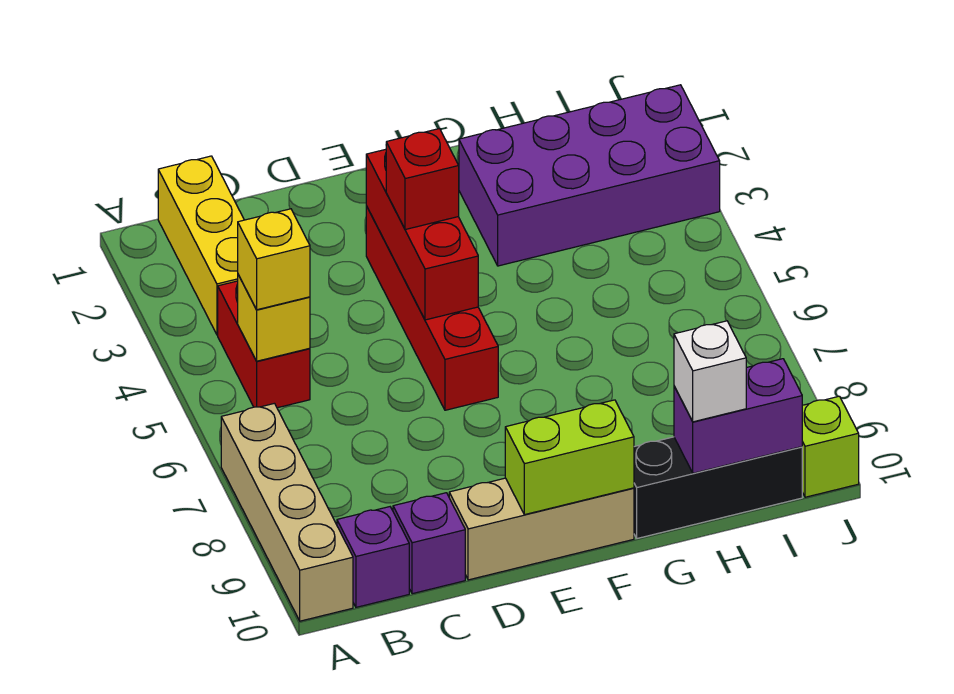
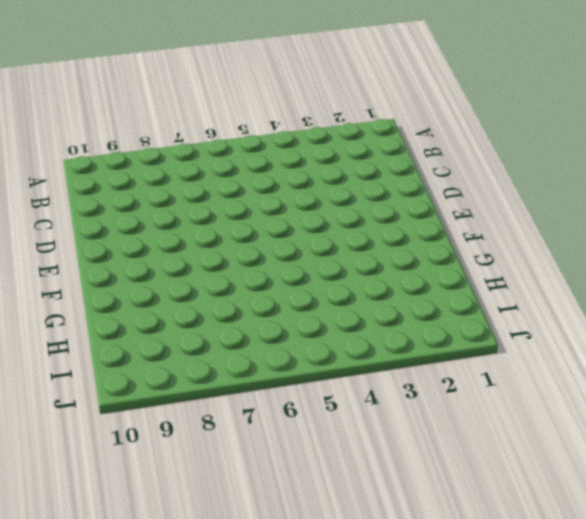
none -> tan 1x4 brick [221,403,353,621]
none -> yellow 1x3 brick [158,156,244,335]
none -> red 1x2 brick [218,281,310,408]

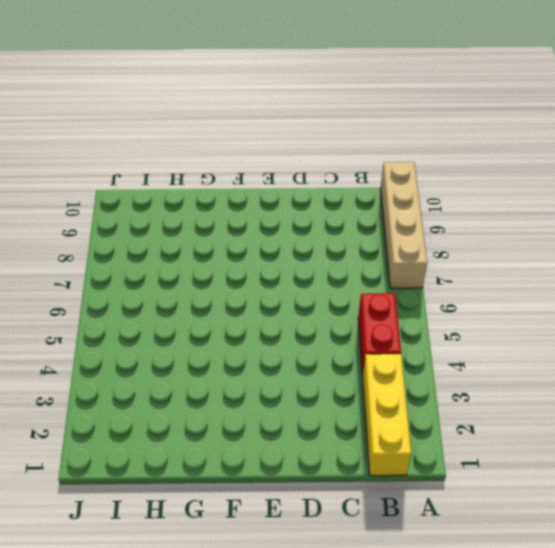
none -> purple 1x1 brick [337,507,409,607]
none -> purple 1x1 brick [393,493,465,594]
none -> tan 1x3 brick [449,478,634,580]

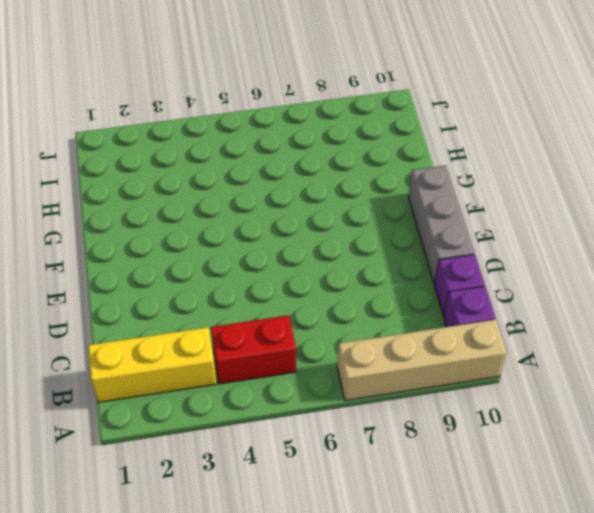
grey 1x3 brick [408,165,474,284] -> tan 1x3 brick [449,478,634,580]
none -> red 1x4 brick [366,206,498,410]
none -> purple 2x4 brick [459,85,720,266]
none -> black 1x3 brick [634,437,802,538]

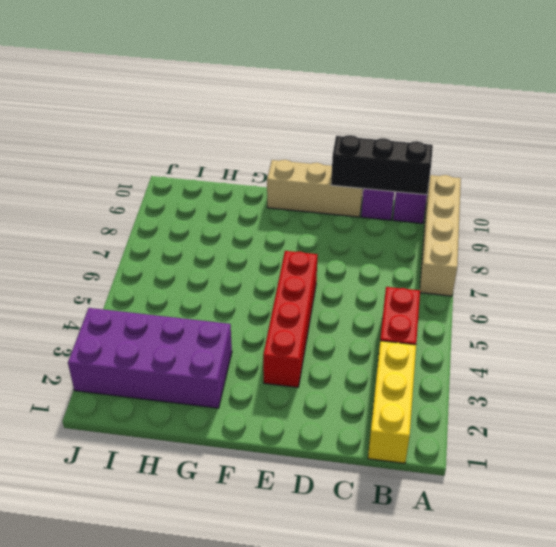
black 1x3 brick [331,135,433,195] -> black 1x3 brick moved to [634,437,802,538]
none -> lime 1x1 brick [802,396,859,497]
none -> yellow 1x1 brick [238,275,310,361]
none -> red 1x3 brick [366,149,478,320]

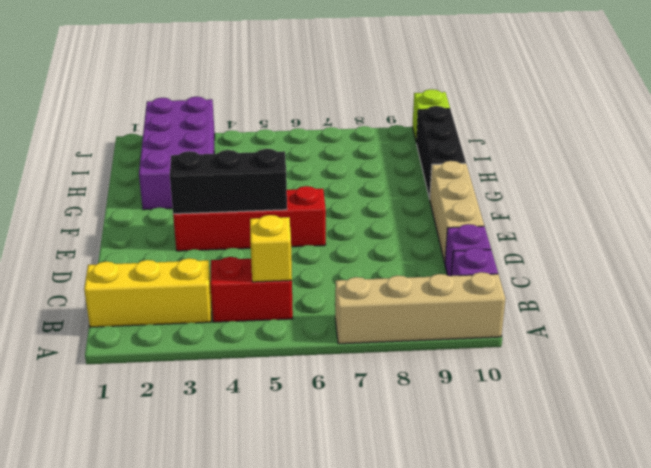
black 1x3 brick [170,149,287,214] -> red 1x3 brick [366,149,478,320]
none -> lime 1x2 brick [505,400,634,515]
none -> purple 1x2 brick [674,359,802,473]
none -> yellow 1x1 brick [238,209,310,310]

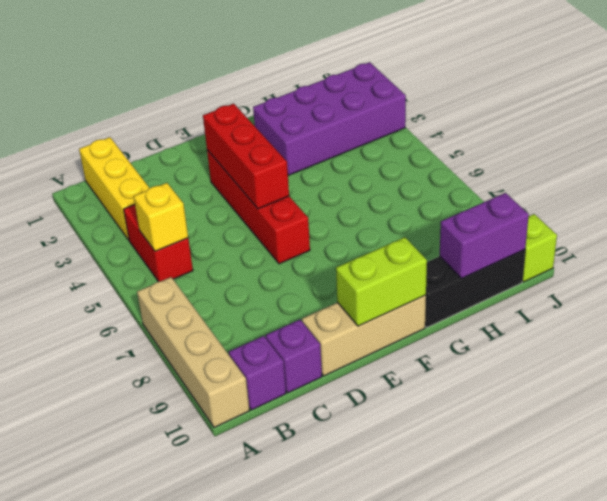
none -> yellow 1x1 brick [238,209,310,310]
none -> red 1x1 brick [386,129,459,230]
none -> white 1x1 brick [674,321,746,422]

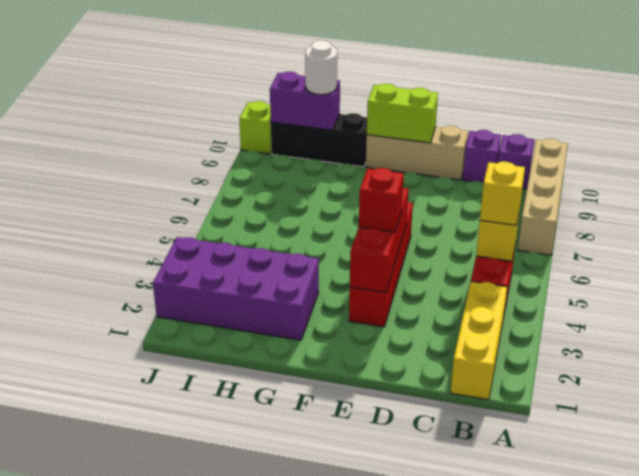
white 1x1 round brick [305,40,337,95] -> white 1x1 brick [674,321,746,422]

